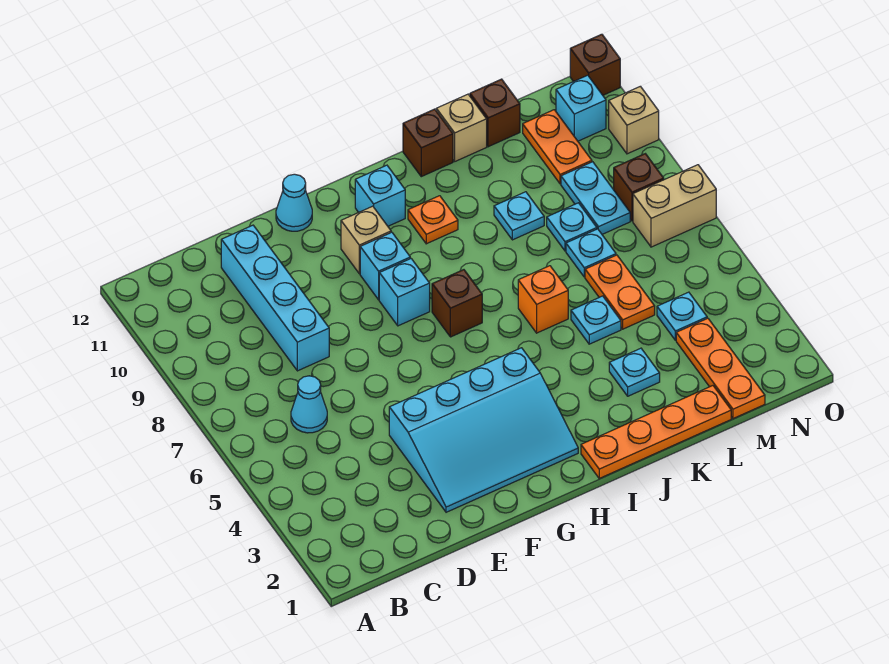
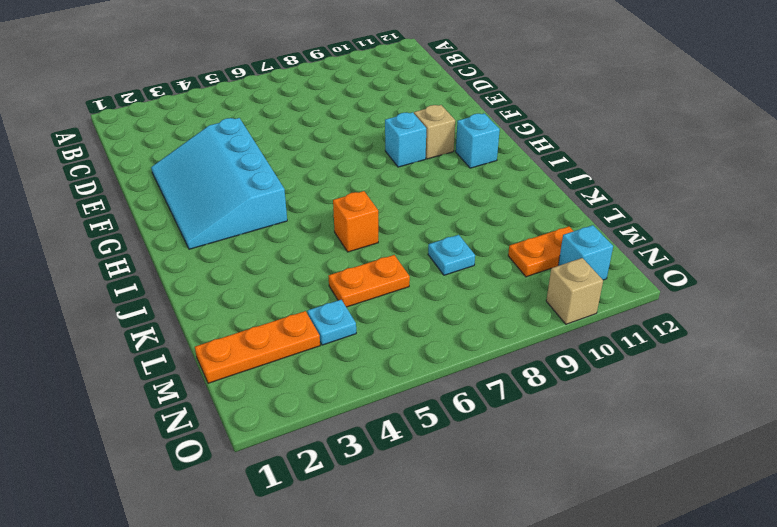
none -> cyan 1x1 cone [291,376,327,433]
none -> cyan 1x4 brick [221,225,329,371]
none -> cyan 1x1 cone [276,174,312,231]
none -> cyan 1x1 brick [379,259,430,326]

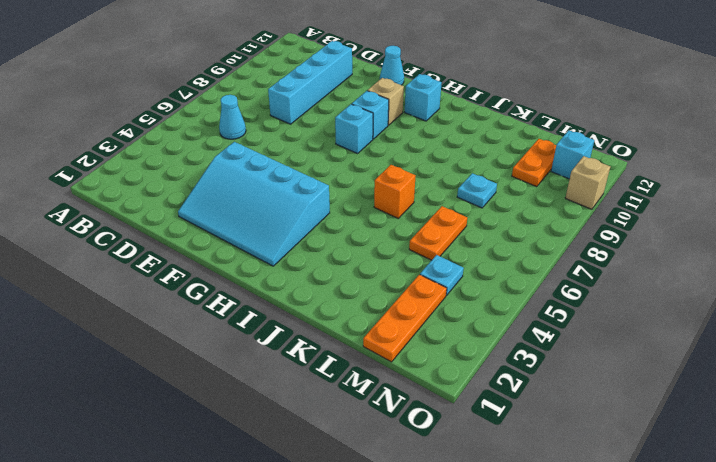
none -> brown 1x1 brick [432,270,482,337]
none -> orange 1x4 plate [581,386,731,478]
none -> orange 1x1 plate [408,196,458,244]
none -> brown 1x1 brick [403,109,453,177]

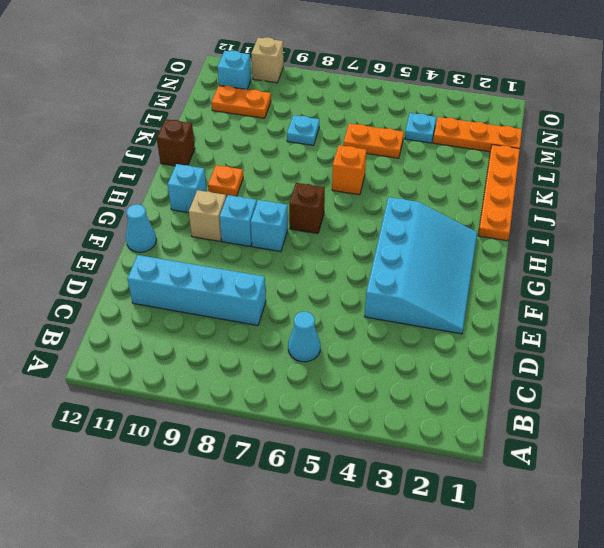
none -> cyan 1x1 plate [609,348,660,396]
none -> cyan 1x1 plate [571,296,621,344]
none -> cyan 1x1 plate [494,192,544,240]
none -> tan 1x1 brick [436,94,487,161]

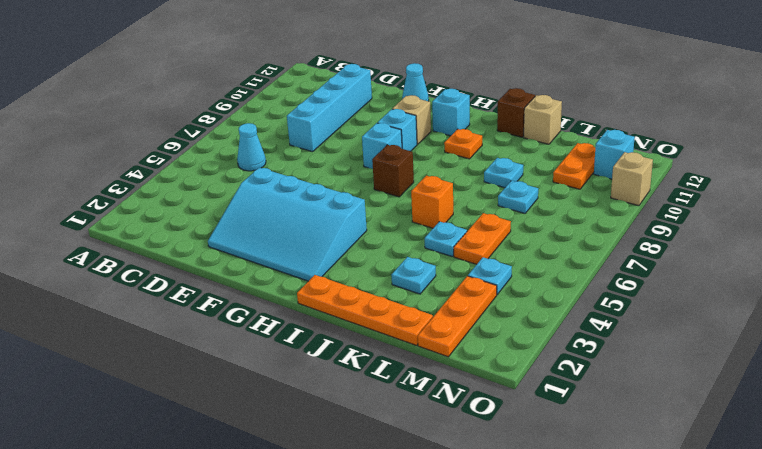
none -> cyan 1x1 plate [566,229,616,277]
none -> brown 1x1 brick [470,79,520,147]
none -> cyan 1x2 plate [561,162,630,234]
none -> tan 1x2 brick [633,165,716,247]

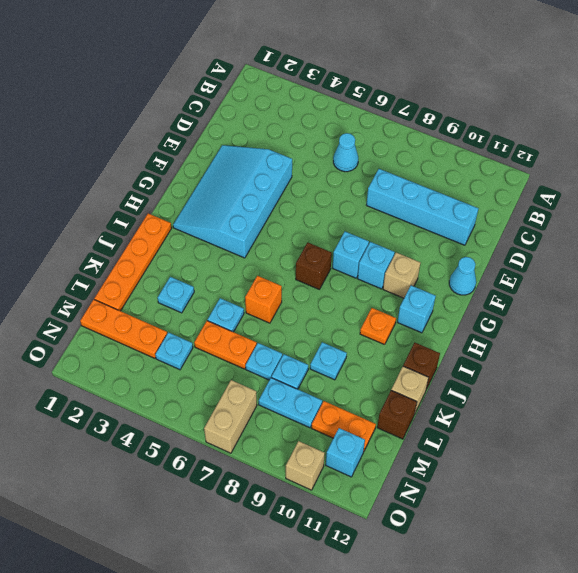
none -> brown 1x1 brick [614,154,664,221]
none -> brown 1x1 brick [570,34,620,95]

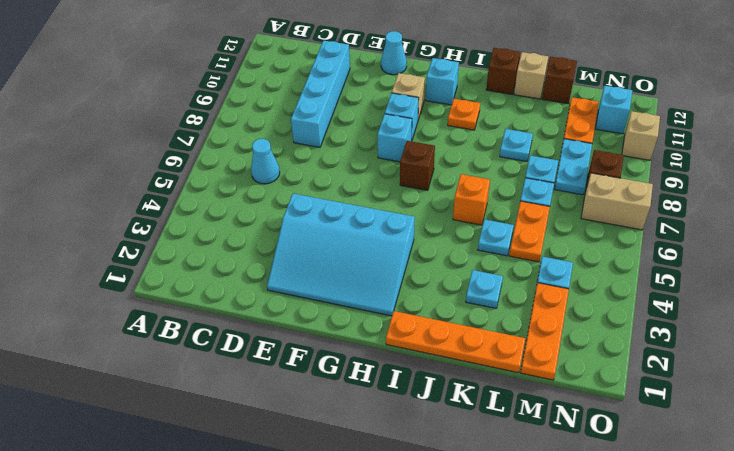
none -> brown 1x1 brick [570,34,620,95]

